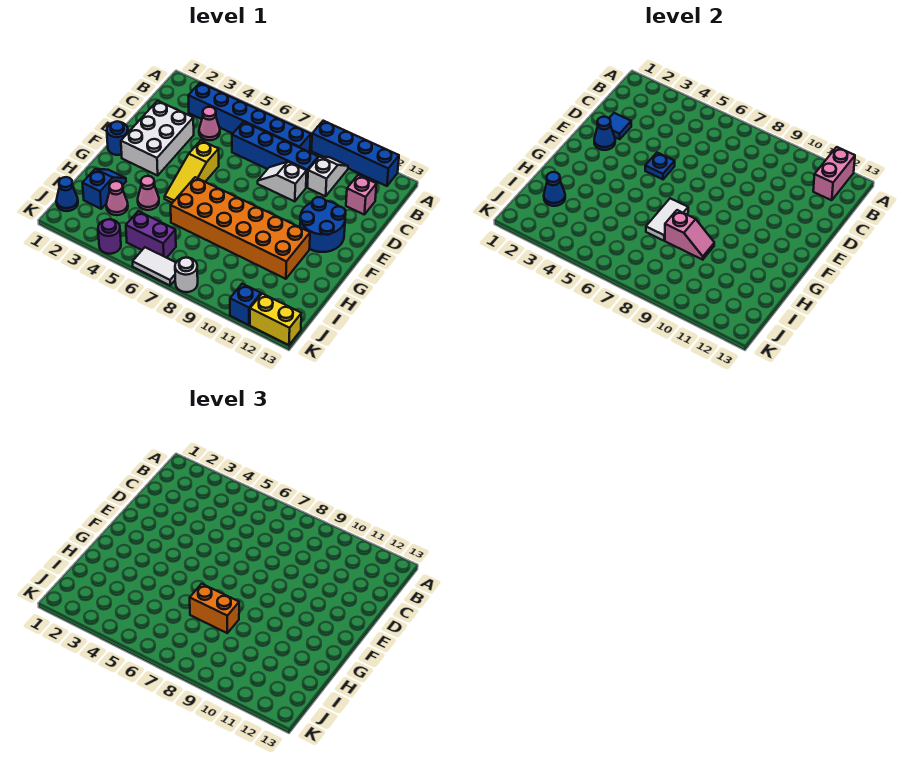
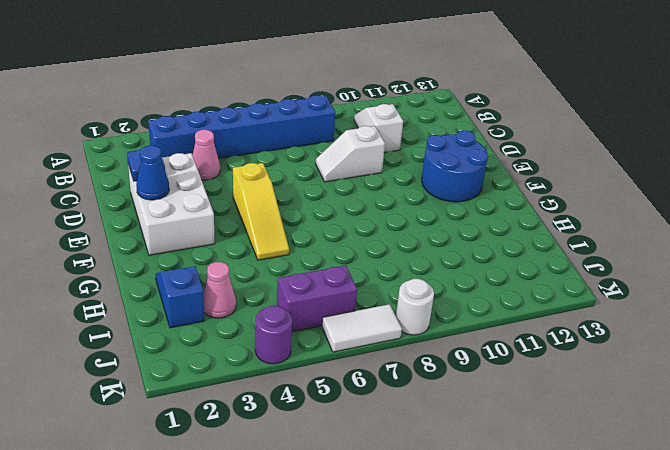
none -> blue 1x4 brick [311,121,399,186]
none -> blue 1x4 brick [232,122,318,187]
none -> pink 1x1 brick [346,175,377,214]
none -> blue 1x1 round brick [107,121,128,155]

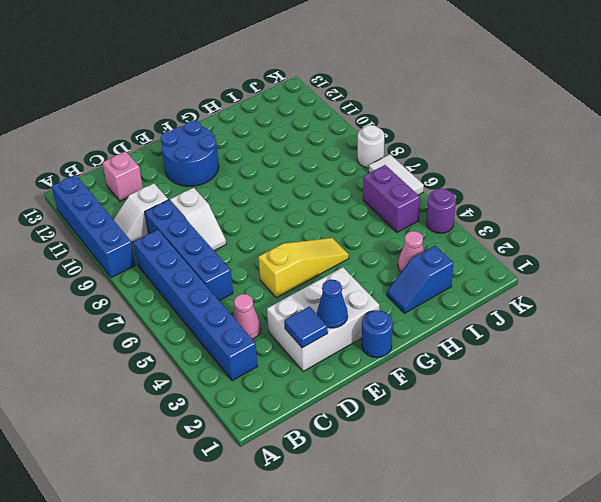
none -> orange 2x6 brick [171,177,310,279]
none -> pink 1x1 cone [138,176,159,210]
none -> blue 1x1 cone [56,177,78,211]
none -> blue 1x1 brick [230,284,261,325]

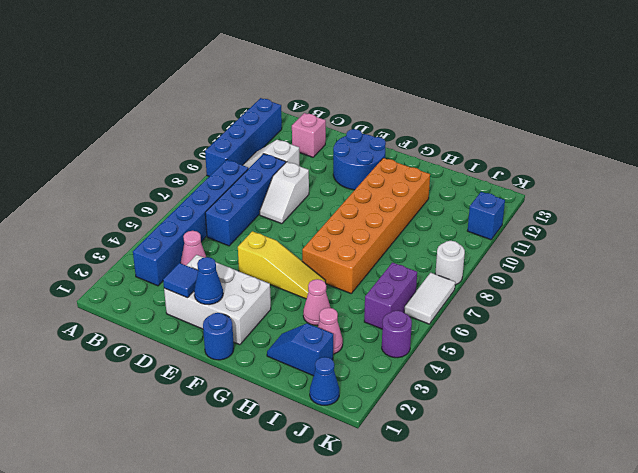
none -> yellow 1x2 brick [250,294,302,345]
none -> pink 1x2 brick [813,147,855,200]
none -> blue 1x1 plate [645,153,675,179]
none -> white 1x2 tile [646,198,688,241]

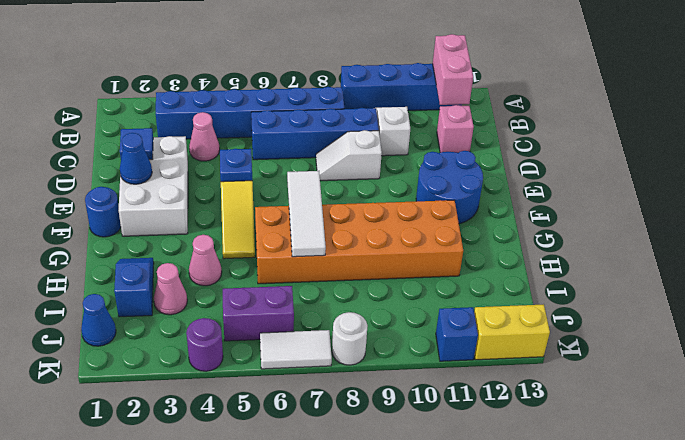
white 1x3 tile [287,171,326,257] -> white 1x2 tile [646,198,688,241]
none -> pink 1x2 slope [665,210,714,260]
none -> blue 1x1 cone [544,172,565,206]
none -> orange 1x2 brick [190,584,239,633]

